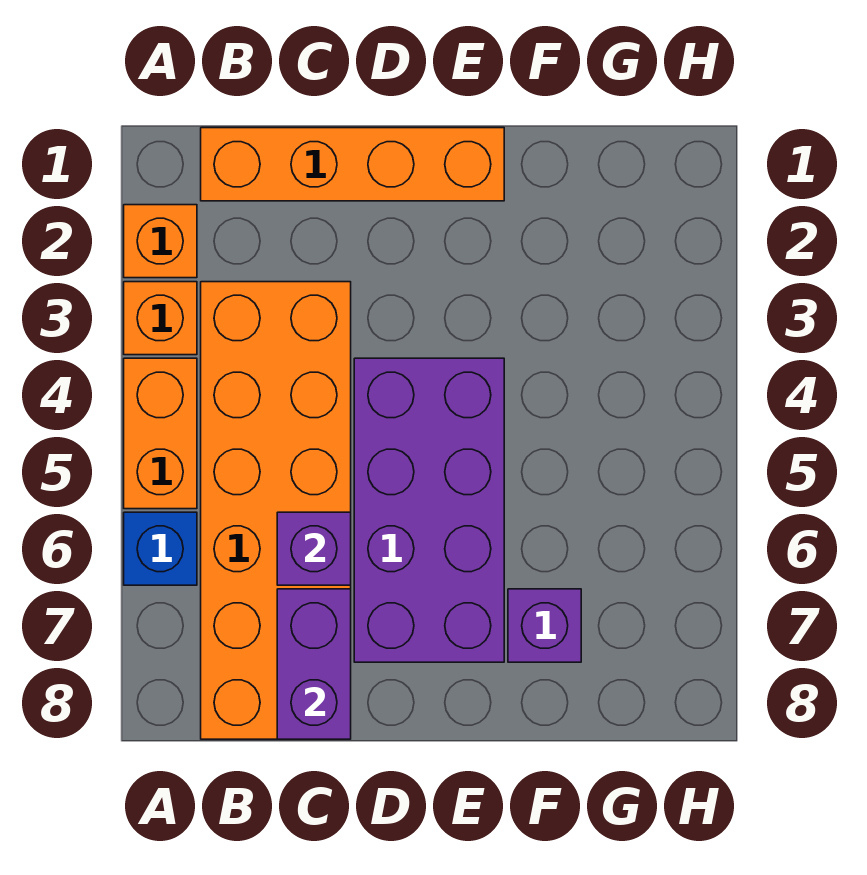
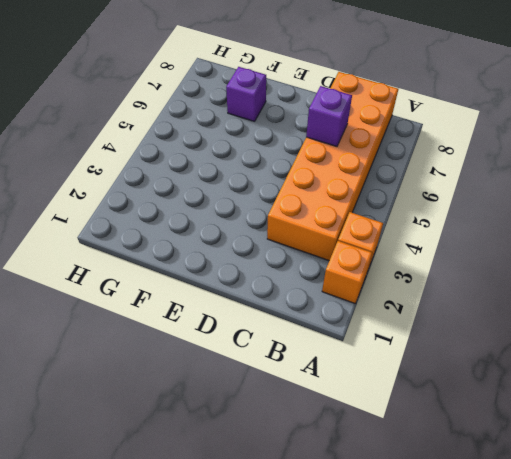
none -> orange 1x2 brick [124,358,197,509]
none -> blue 1x1 brick [124,512,197,585]

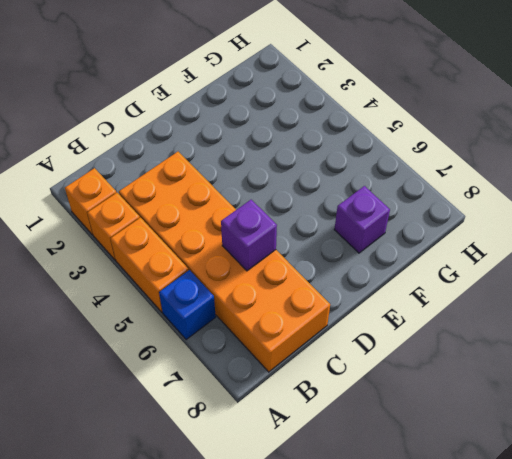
none -> orange 1x4 brick [201,128,504,201]
none -> purple 2x4 brick [354,358,504,662]

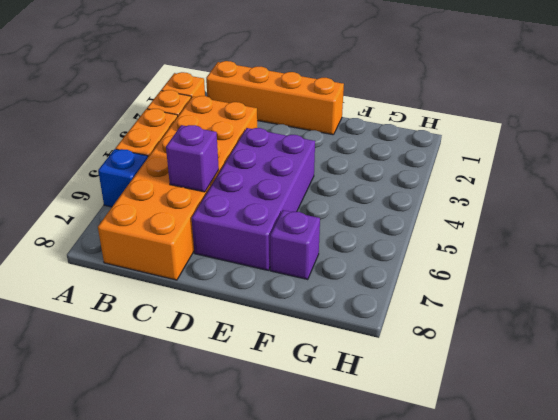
none -> purple 1x2 brick [277,589,351,739]

